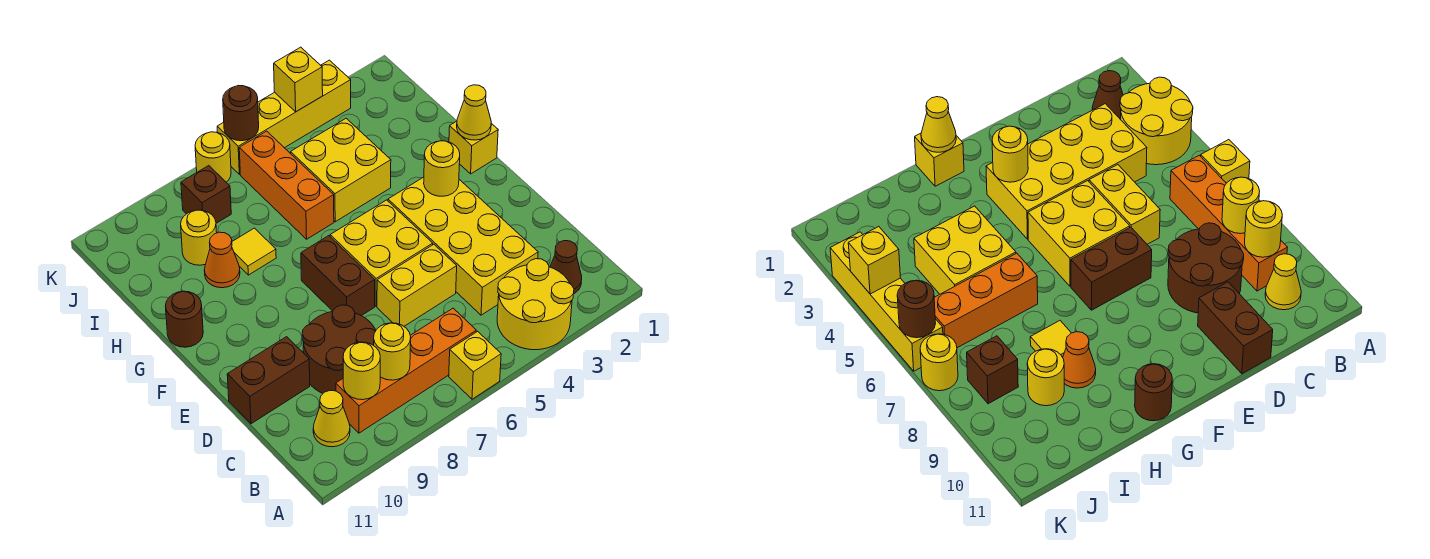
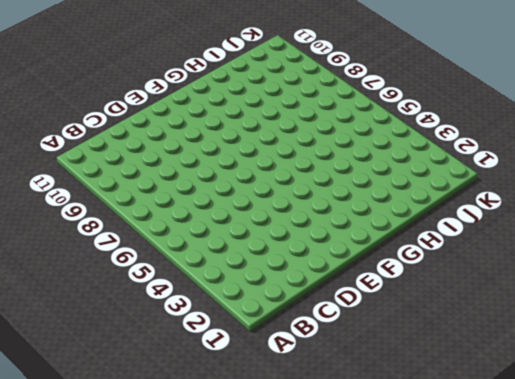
none -> yellow 2x2 round brick [497,259,574,350]
none -> yellow 1x1 brick [449,331,501,399]
none -> brown 1x1 cone [550,241,582,293]

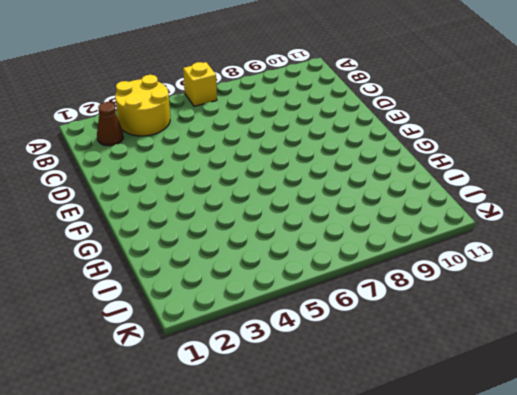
none -> orange 1x4 brick [336,308,476,433]
none -> yellow 1x1 cone [313,391,350,447]
none -> yellow 2x4 brick [388,177,538,315]

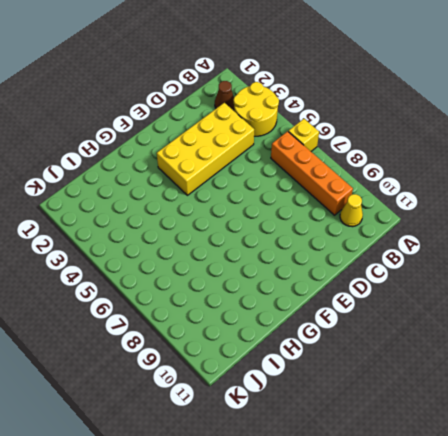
none -> brown 2x2 round brick [302,305,376,393]
none -> yellow 1x2 brick [377,244,457,326]
none -> brown 1x2 brick [227,337,310,424]

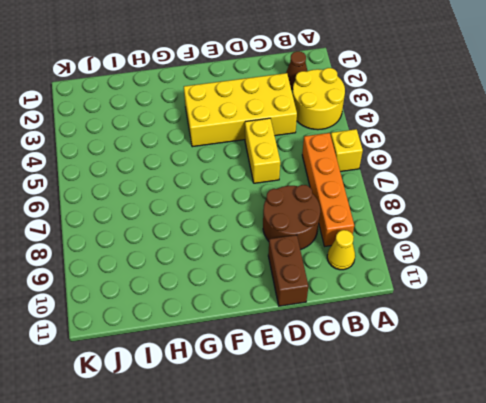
none -> yellow 2x2 brick [330,200,433,306]
none -> brown 1x2 brick [301,236,375,316]
none -> yellow 1x1 brick [449,121,498,174]

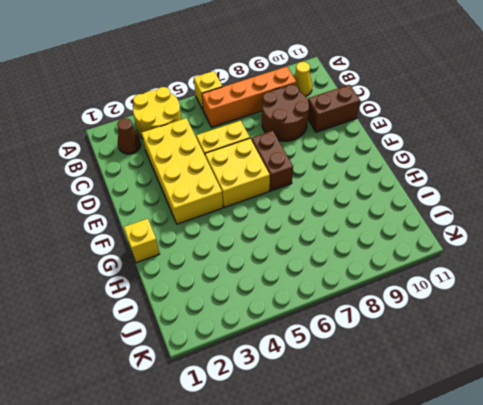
none -> brown 1x1 round brick [165,291,203,347]
none -> yellow 2x2 brick [291,118,391,222]
none -> orange 1x3 brick [239,131,334,239]

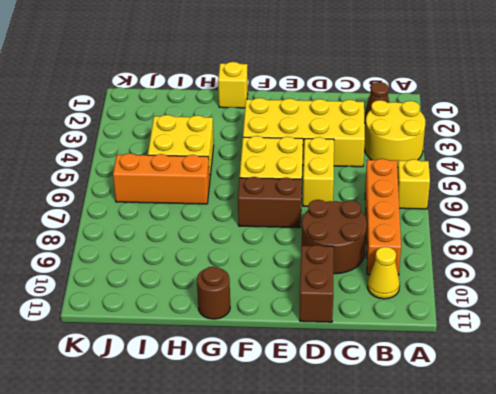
none -> yellow 1x1 tile [232,228,276,275]
none -> orange 1x1 cone [204,232,240,288]
none -> yellow 1x1 round brick [181,210,217,265]

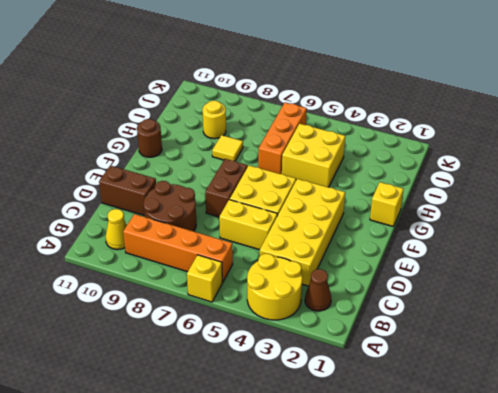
none -> orange 1x1 cone [204,232,240,288]
none -> brown 1x1 brick [181,166,231,223]
none -> yellow 1x4 brick [217,60,351,174]

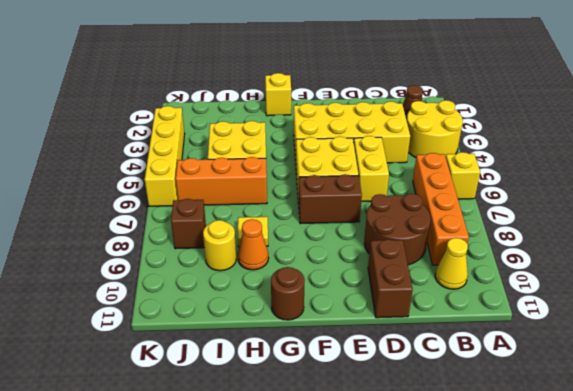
none -> yellow 1x1 round brick [195,132,231,182]
none -> yellow 1x1 round brick [374,323,411,380]
none -> yellow 1x1 round brick [343,342,380,400]

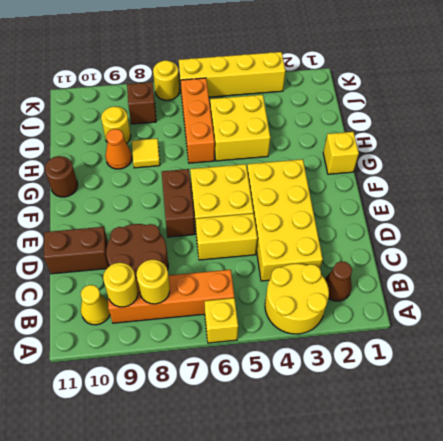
none -> yellow 1x1 round brick [424,141,460,196]
none -> yellow 1x1 cone [457,85,491,140]
none -> yellow 1x1 brick [274,47,323,112]

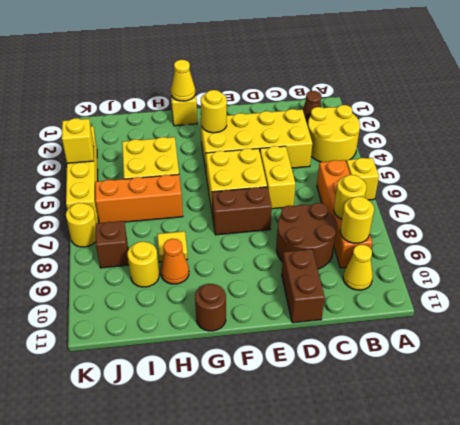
none -> brown 1x1 round brick [223,85,259,141]

